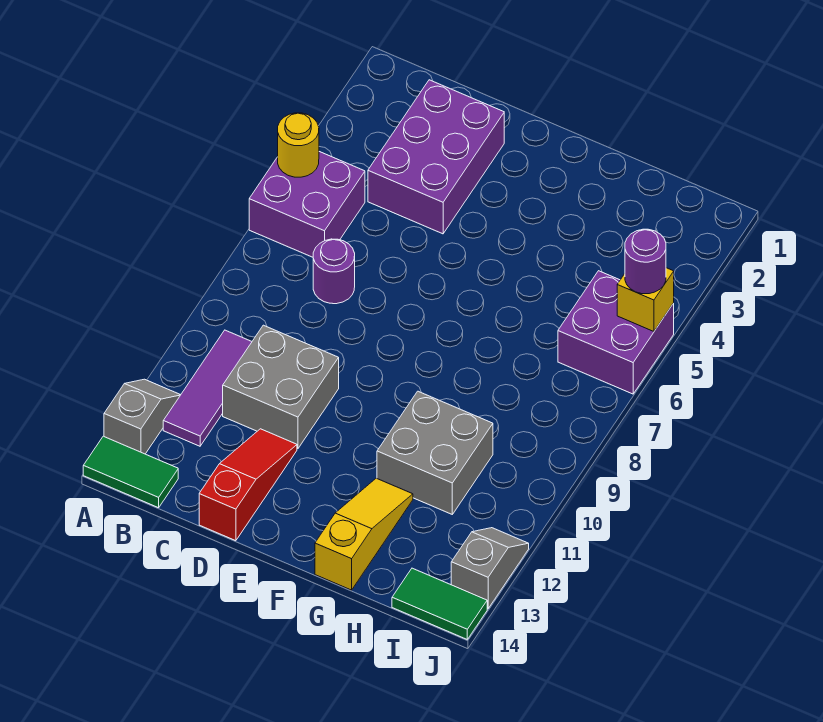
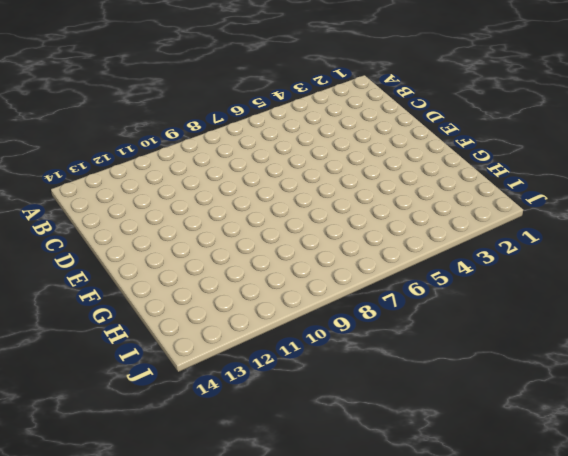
none -> purple 2x2 brick [249,152,365,257]
none -> grey 1x2 slope [104,379,180,454]
none -> green 1x2 tile [83,436,178,508]

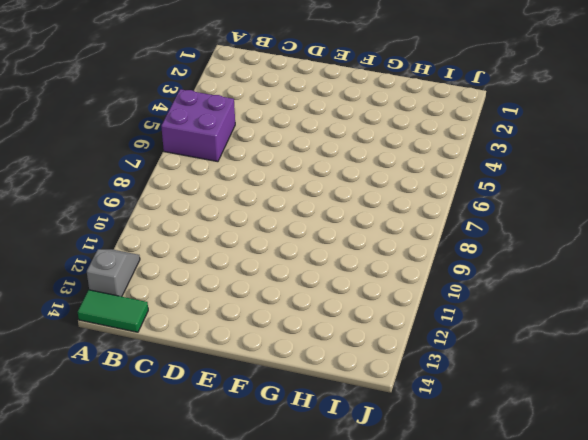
none -> purple 1x3 tile [163,330,252,446]
none -> purple 2x3 brick [368,80,504,234]
none -> purple 1x1 round brick [313,239,355,304]

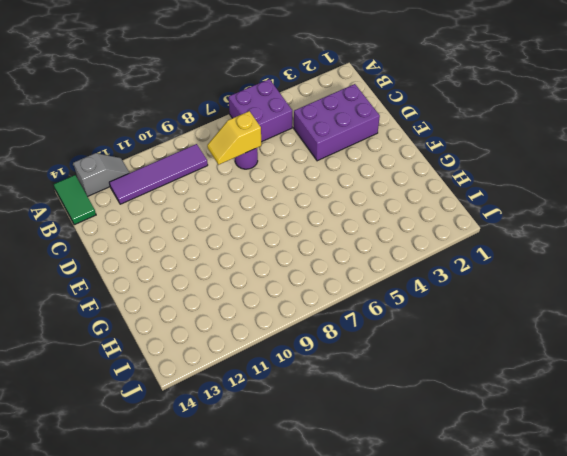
purple 1x4 tile [109,144,208,204] -> purple 1x3 tile [163,330,252,446]
yellow 1x2 slope [207,111,261,165] -> none
none -> grey 2x2 brick [223,325,339,449]
none -> red 1x3 slope [199,429,297,541]
none -> grey 2x2 brick [377,391,493,514]

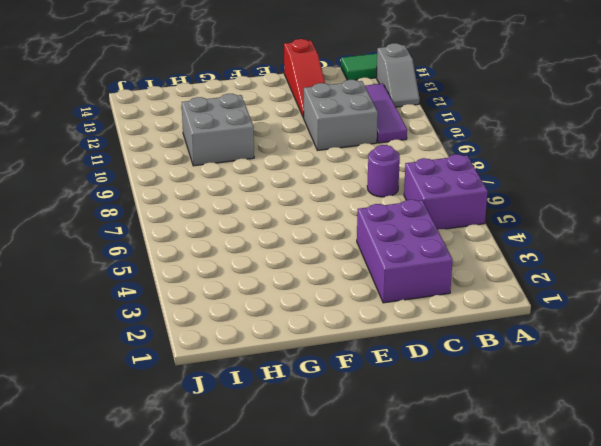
none -> yellow 1x3 slope [315,478,413,590]
none -> purple 2x2 brick [558,271,674,394]
none -> green 1x2 tile [392,568,487,639]

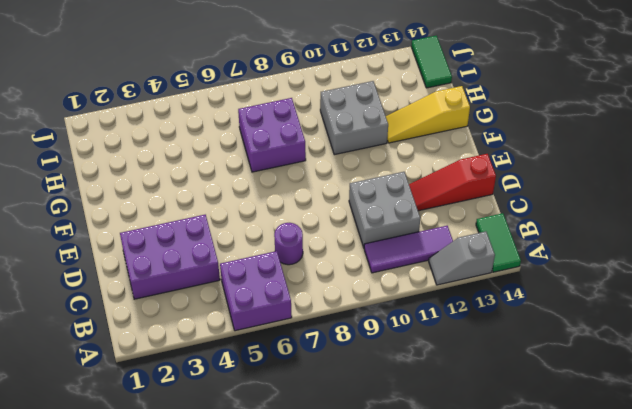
purple 2x2 brick [238,98,306,172] -> purple 2x2 brick moved to [558,271,674,394]
none -> grey 1x2 slope [451,528,529,609]
none -> yellow 1x1 round brick [278,113,319,177]
none -> yellow 1x1 brick [617,268,674,331]

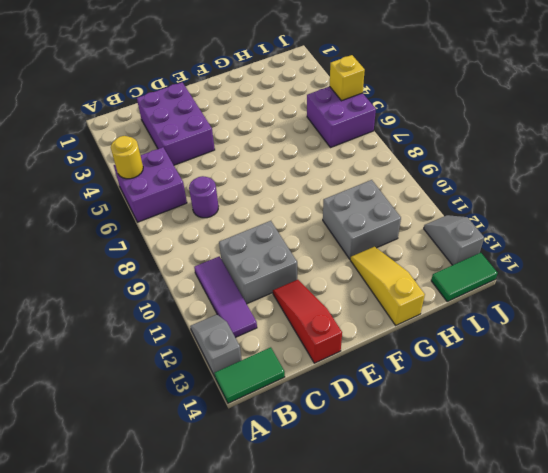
none -> purple 1x1 round brick [625,229,666,294]

